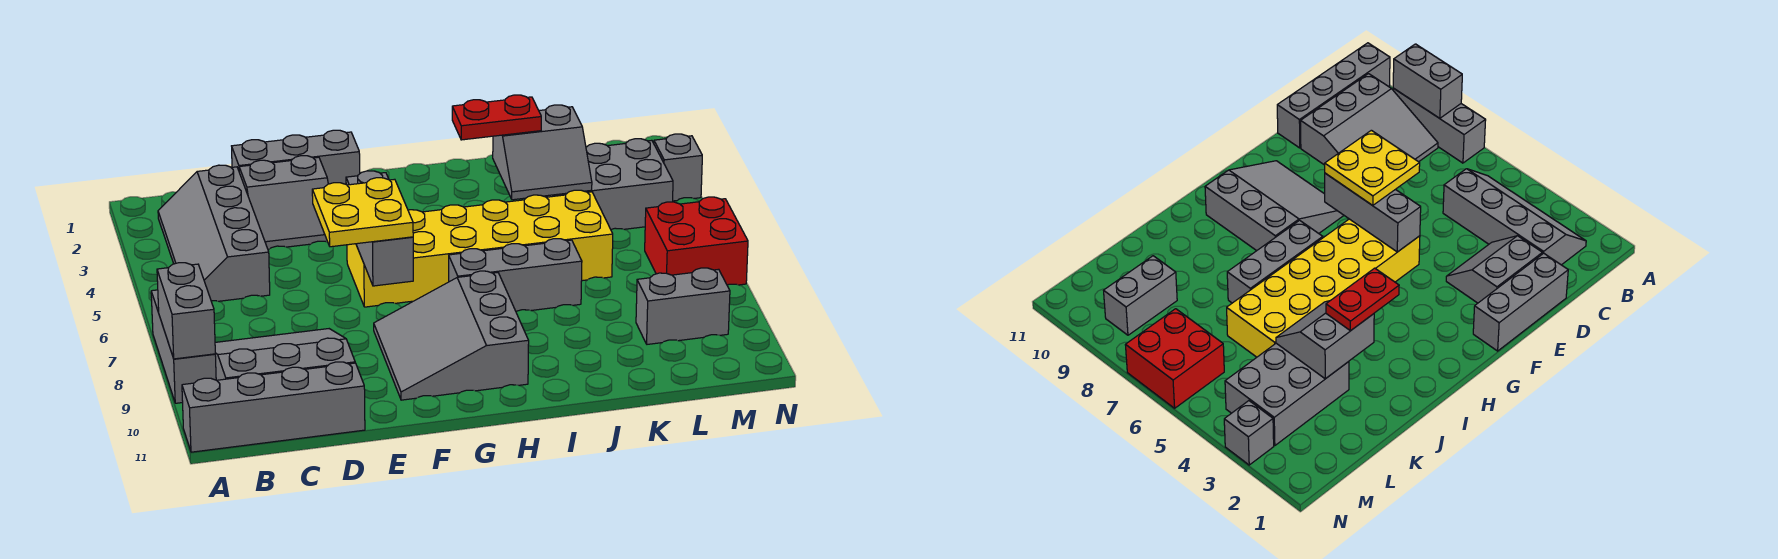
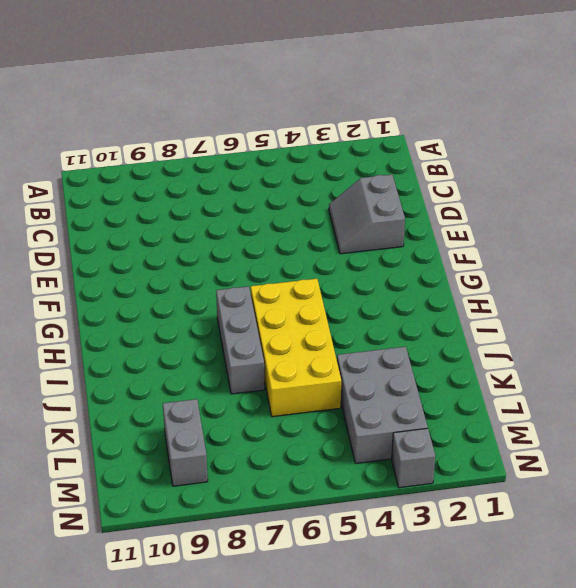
yellow 2x4 brick [251,279,341,417] -> yellow 2x6 brick [347,190,613,307]
none -> grey 1x3 brick [151,290,216,403]
none -> grey 1x4 brick [182,362,365,452]
none -> grey 2x4 slope [158,165,270,301]

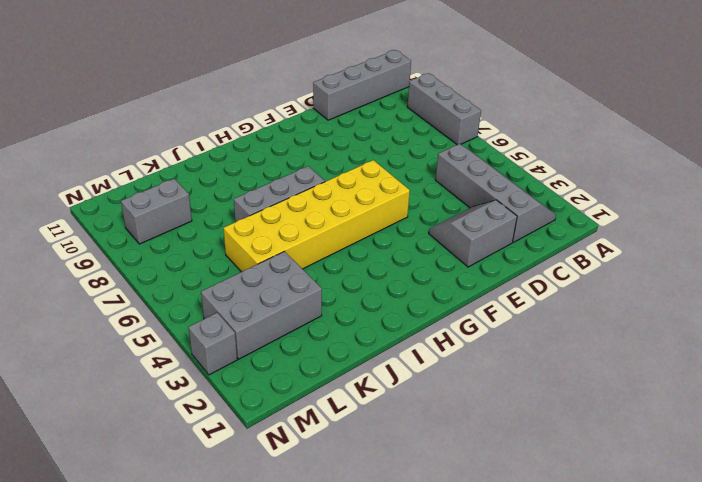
none -> grey 3x3 slope [215,329,355,380]
none -> grey 1x3 brick [232,130,360,184]
none -> grey 3x3 slope [374,271,529,400]

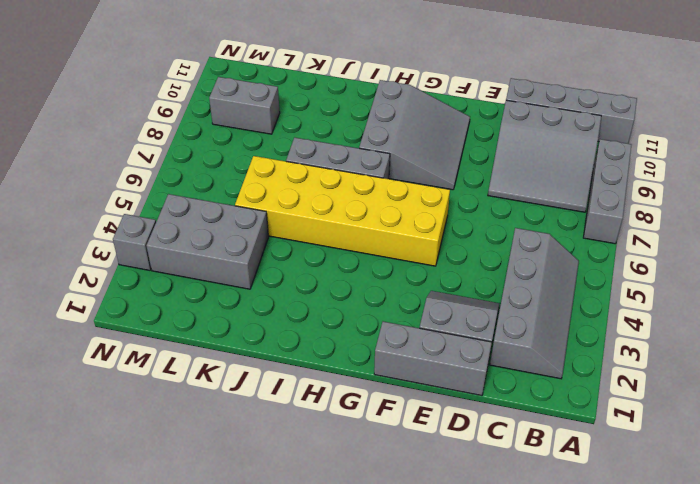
none -> red 2x2 brick [645,197,748,285]
none -> grey 1x2 brick [157,263,215,359]
none -> grey 1x3 brick [346,171,413,286]

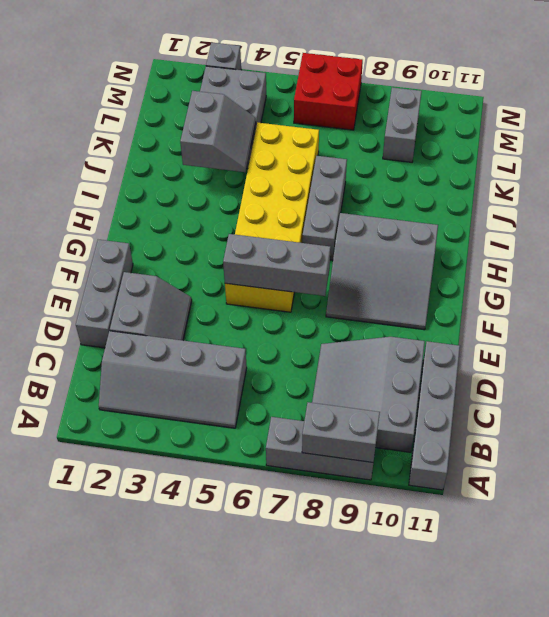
none -> yellow 2x2 plate [312,178,413,247]
none -> red 1x2 plate [452,95,541,140]

